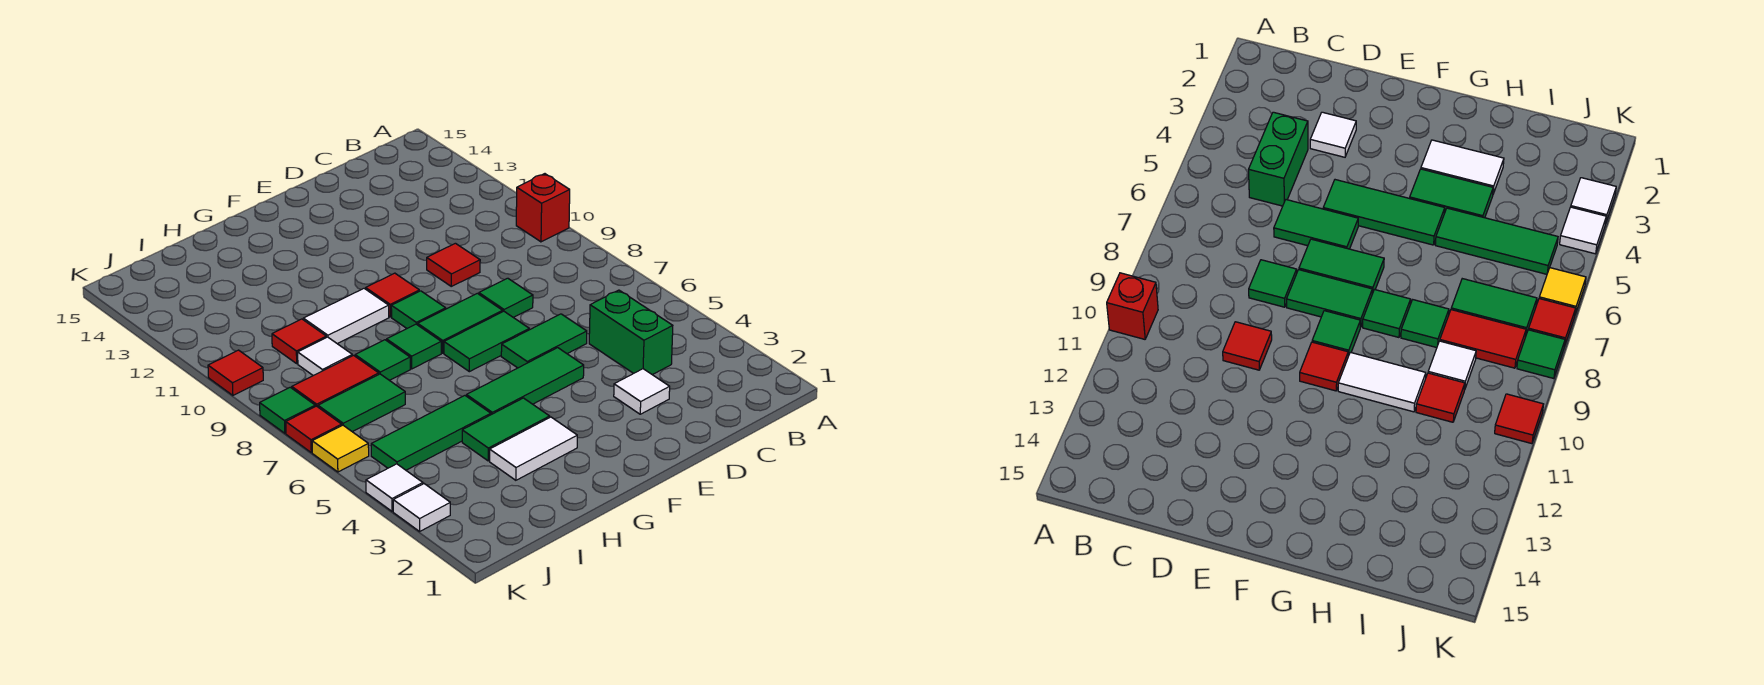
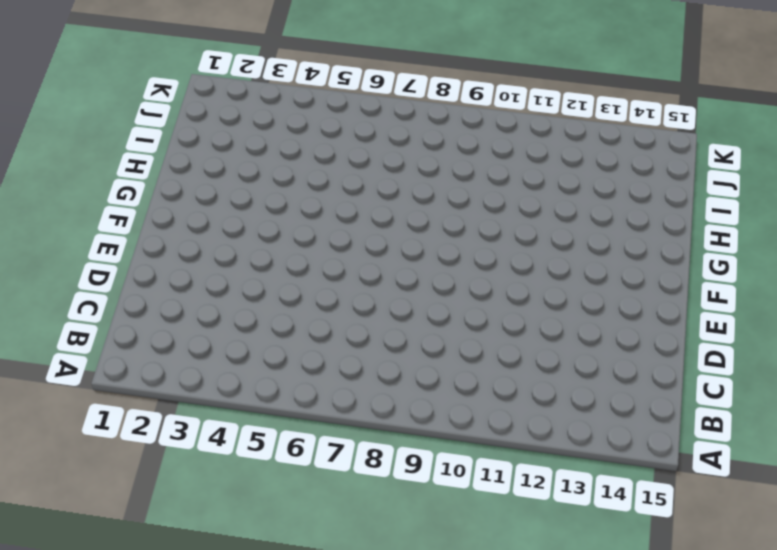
none -> red 1x1 brick [516,174,570,242]
none -> green 1x2 brick [589,290,673,375]
none -> white 1x1 tile [614,369,670,414]

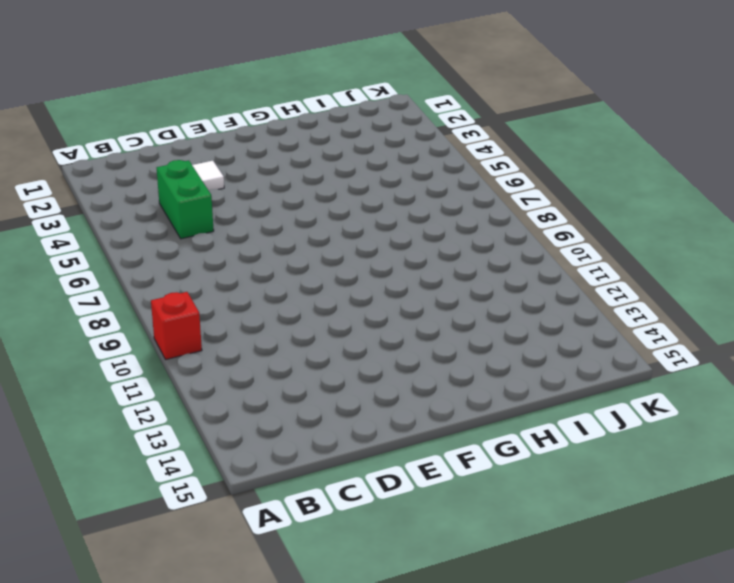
none -> green 1x2 tile [501,314,587,368]
none -> green 1x1 tile [479,278,533,317]
none -> red 1x1 tile [427,243,480,286]

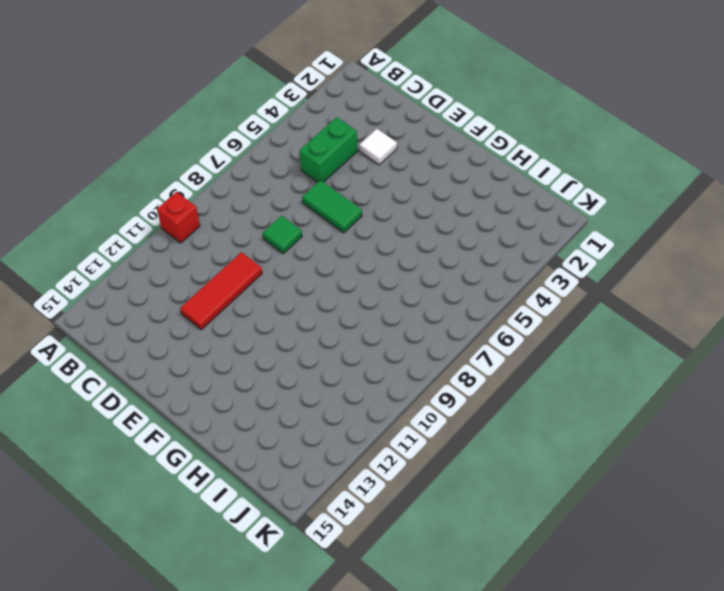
red 1x3 tile [180,252,262,330] -> red 1x1 tile [427,243,480,286]
none -> green 1x3 tile [466,348,584,415]
none -> green 1x2 tile [444,311,529,372]
none -> green 1x2 tile [418,293,503,353]

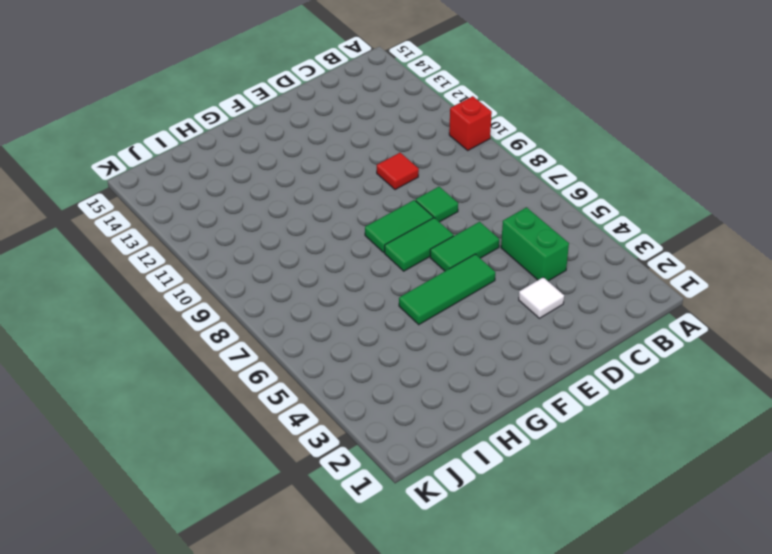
none -> green 1x1 tile [391,291,446,328]
none -> red 1x1 tile [366,273,419,317]
none -> white 1x2 tile [490,417,577,480]

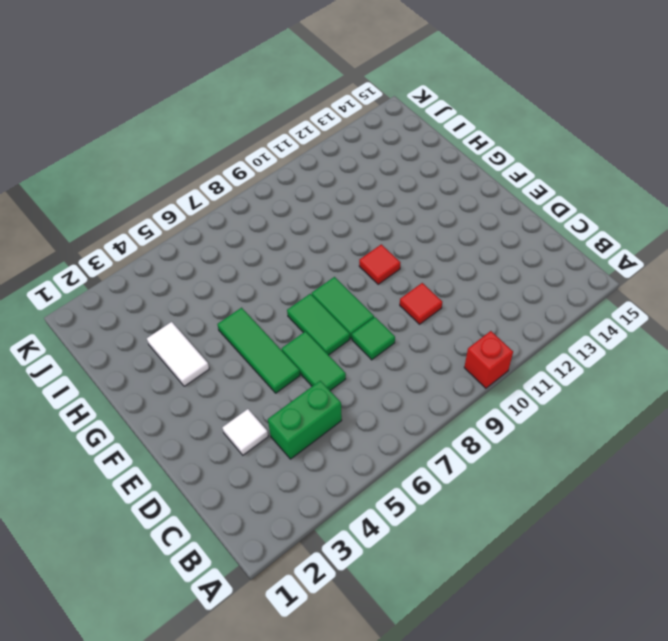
none -> green 1x1 tile [391,291,446,328]
none -> green 1x2 tile [462,398,550,461]
none -> green 1x1 tile [387,324,441,369]

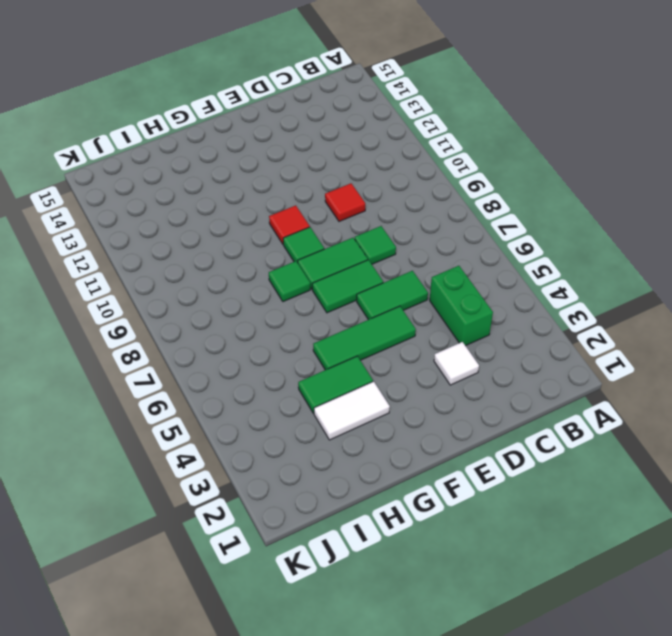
none -> red 1x1 brick [516,174,570,242]
none -> white 1x2 tile [303,289,389,344]
none -> green 1x3 tile [371,396,491,470]

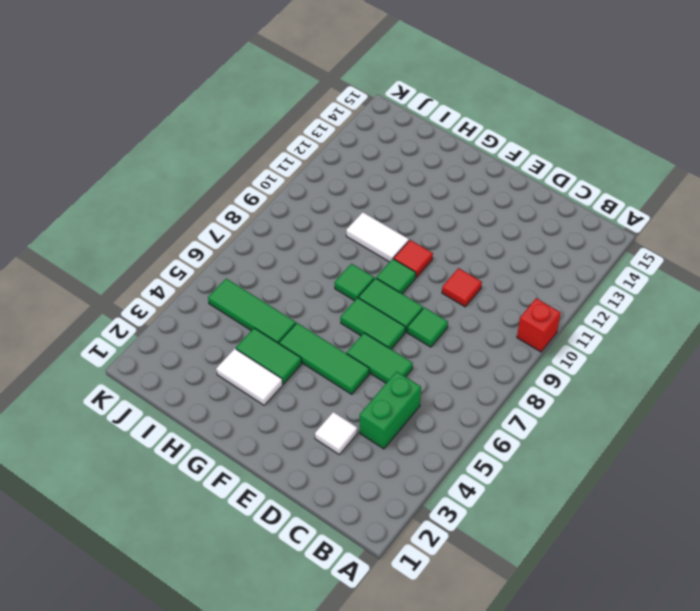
none -> green 1x1 tile [355,340,410,380]
none -> green 1x2 tile [318,374,405,432]
none -> red 1x2 tile [292,355,379,407]

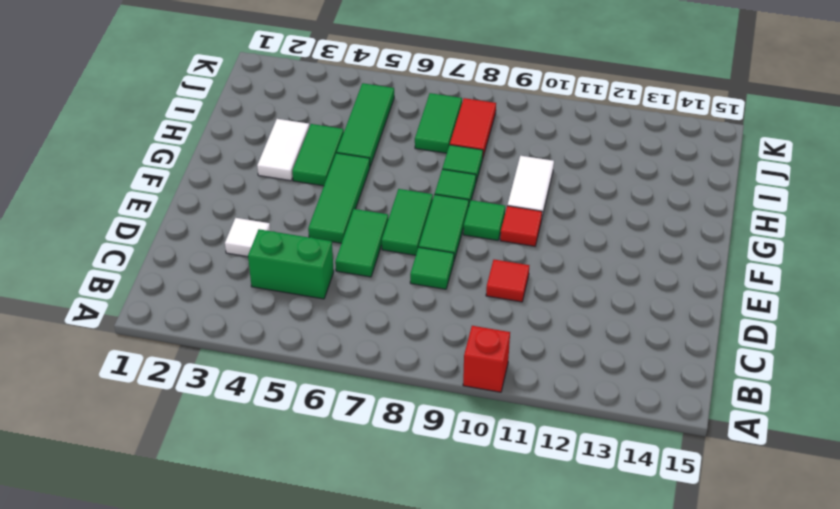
none -> white 1x1 tile [298,337,352,376]
none -> red 1x1 tile [272,319,326,363]
none -> white 1x1 tile [393,484,450,531]

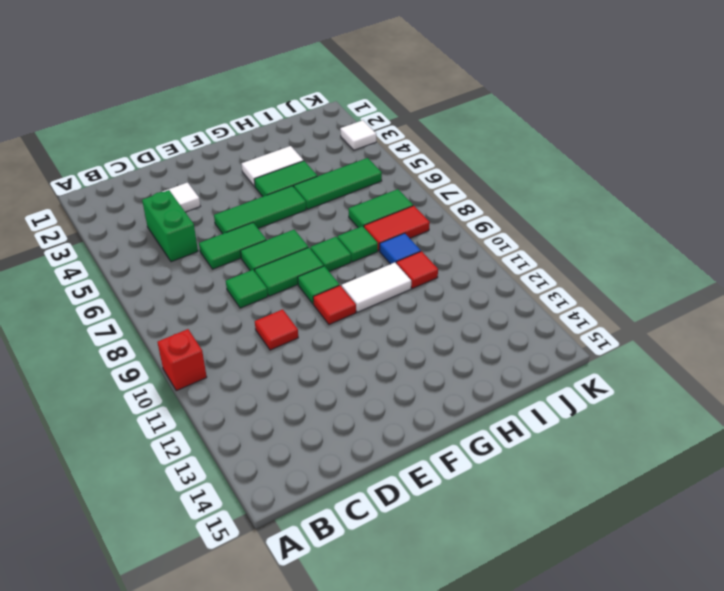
blue 1x1 tile [380,233,421,264] -> white 1x1 tile [298,337,352,376]
none -> white 1x1 tile [366,464,423,511]
none -> yellow 1x1 tile [312,425,369,472]
none -> red 1x1 tile [286,406,342,452]

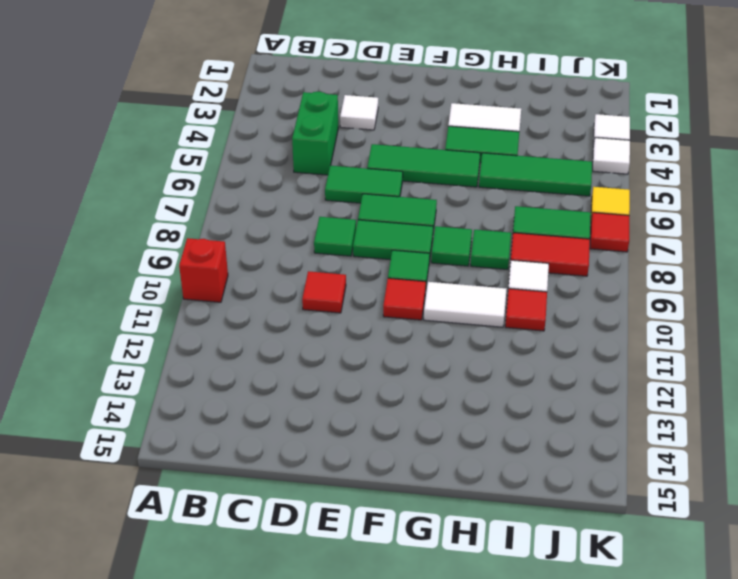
none -> green 1x1 tile [260,387,315,433]
none -> red 1x1 tile [208,350,263,395]

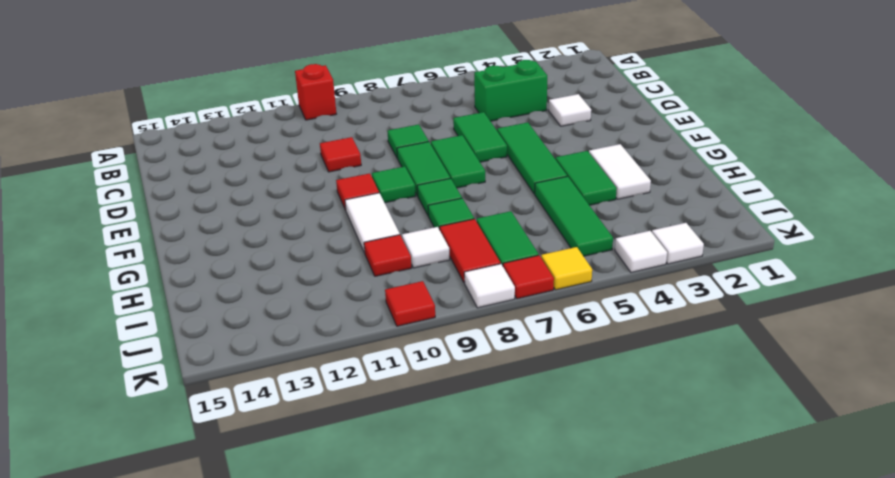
white 1x1 tile [464,264,515,308] -> green 1x1 tile [260,387,315,433]

